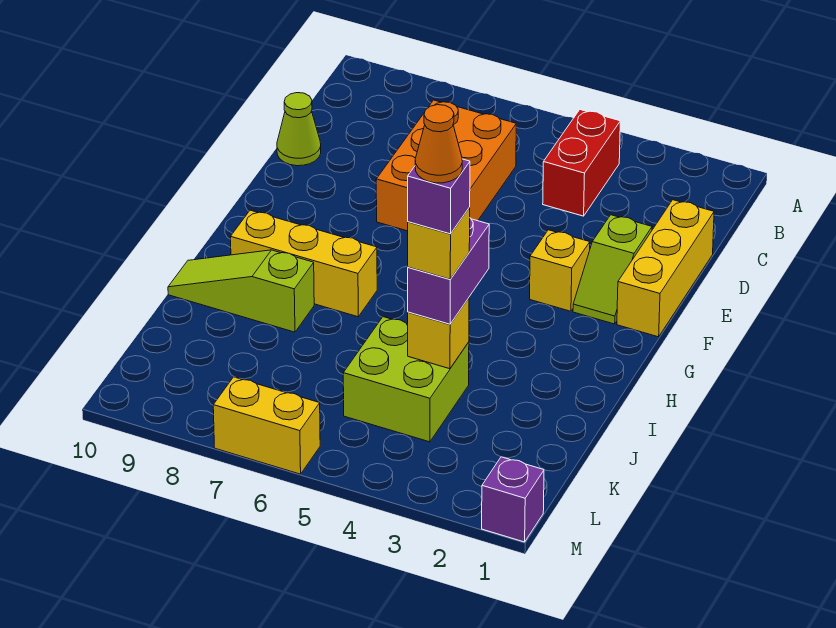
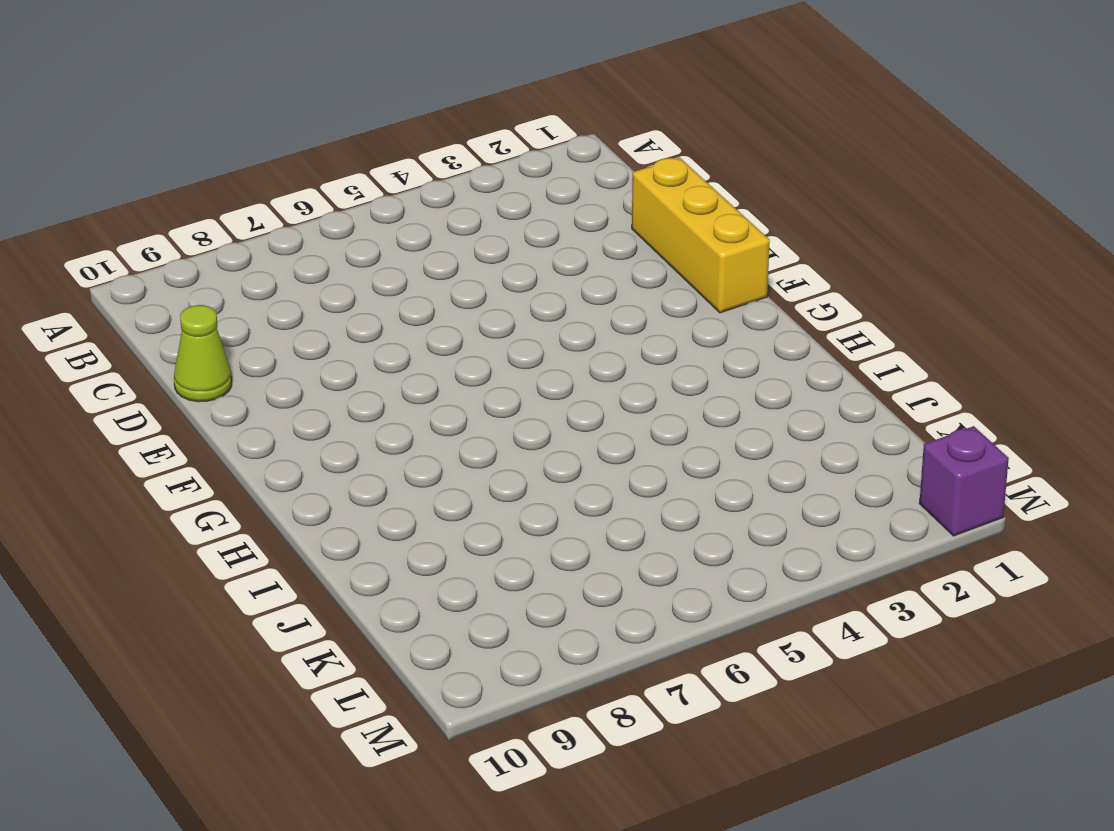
none -> red 1x2 brick [543,110,620,216]
none -> orange 2x3 brick [376,100,516,231]
none -> lime 1x2 slope [573,215,652,324]

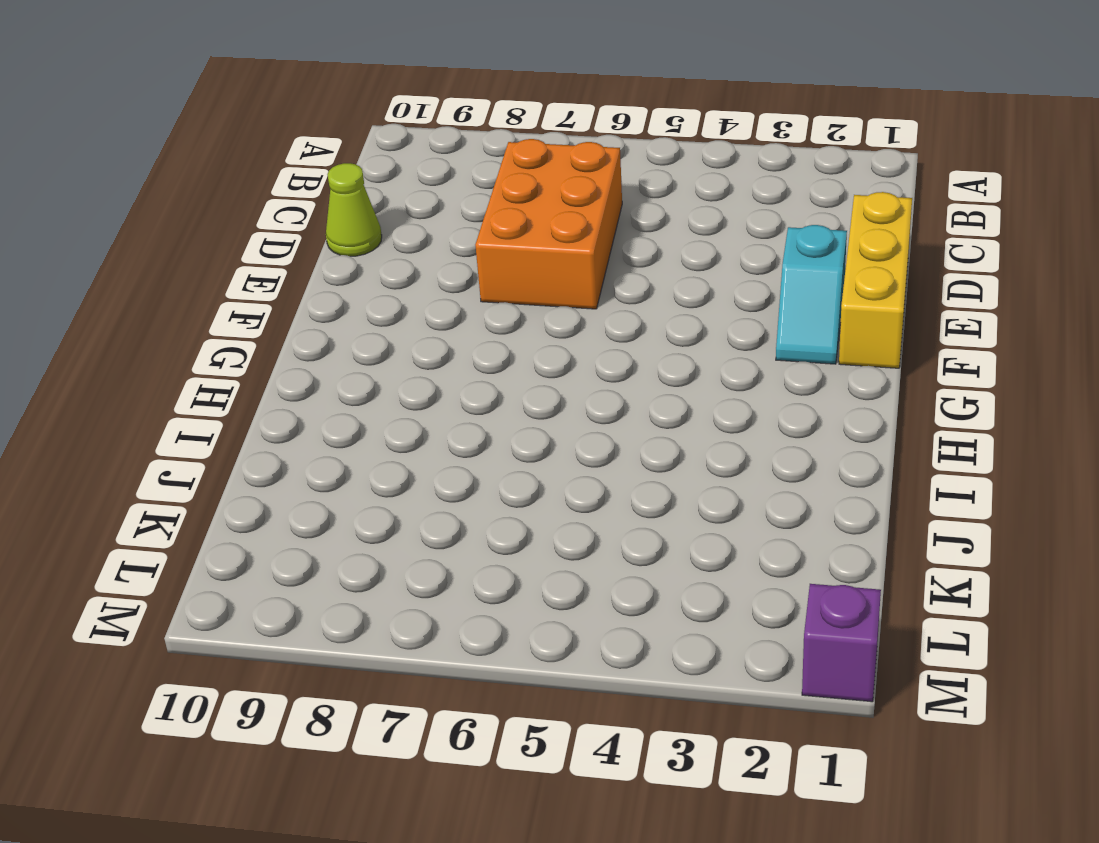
cyan 1x2 slope [776,225,847,364] -> lime 1x2 slope [573,215,652,324]
none -> red 1x2 brick [543,110,620,216]
none -> yellow 1x1 brick [530,230,590,311]
none -> yellow 1x3 brick [231,210,377,317]

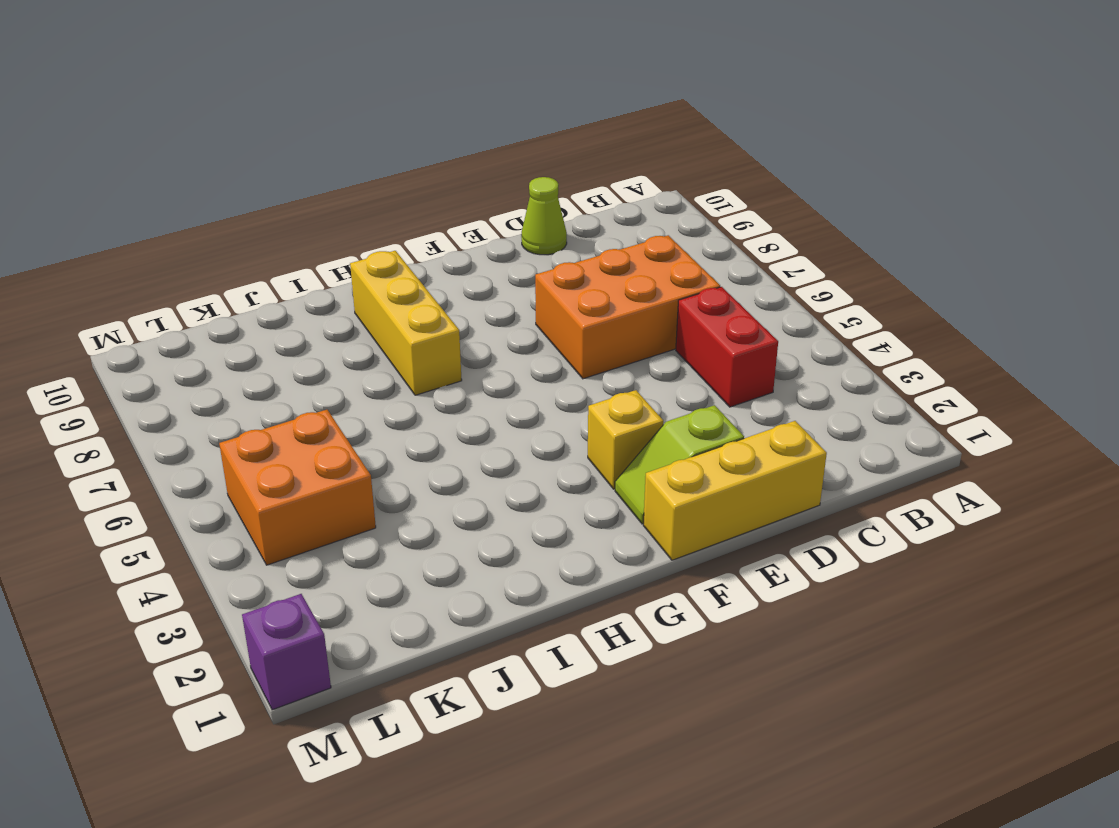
red 1x2 brick [676,287,778,407] -> red 1x2 brick turned to [543,110,620,216]
orange 2x2 brick [219,410,376,565] -> lime 2x2 brick [343,317,469,442]
none -> lime 1x3 slope [168,250,314,332]
none -> yellow 1x2 brick [213,377,320,474]
none -> yellow 1x1 brick [408,298,469,369]

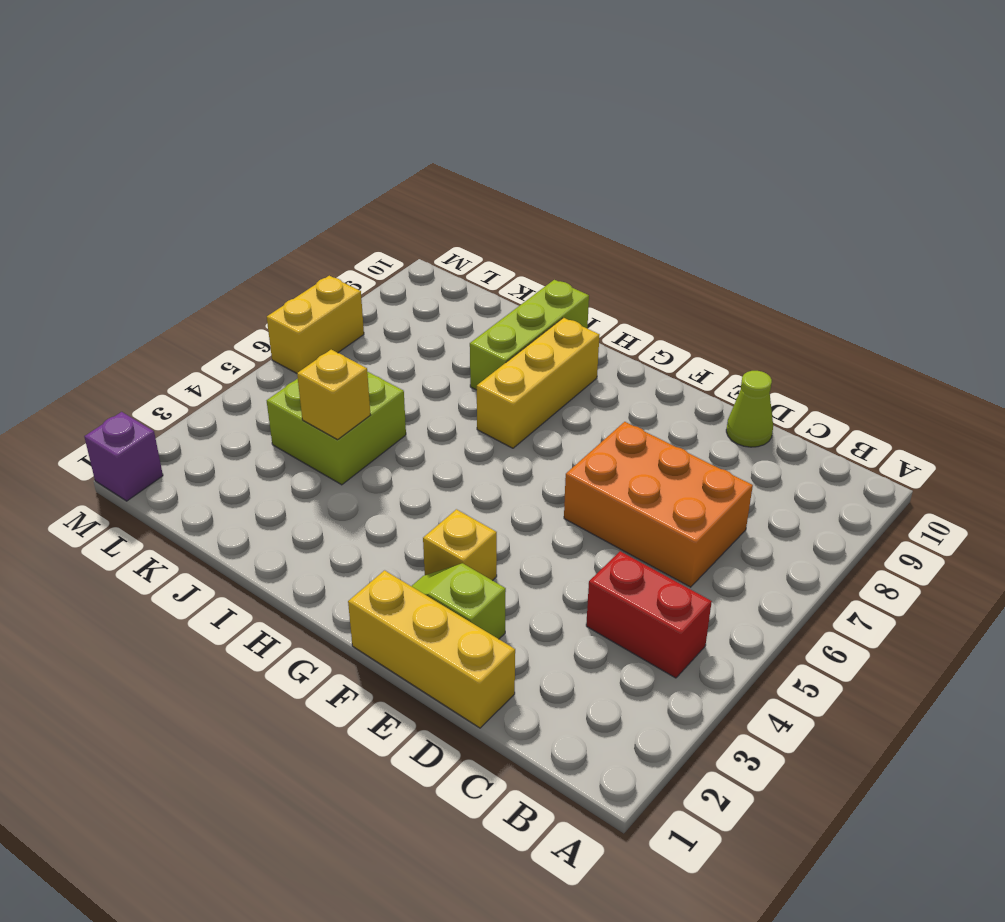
lime 1x3 brick [470,280,589,390] -> lime 1x3 slope [168,250,314,332]
none -> purple 1x2 brick [408,218,489,324]
none -> yellow 1x1 brick [408,208,470,279]
none -> purple 1x1 brick [408,159,470,234]

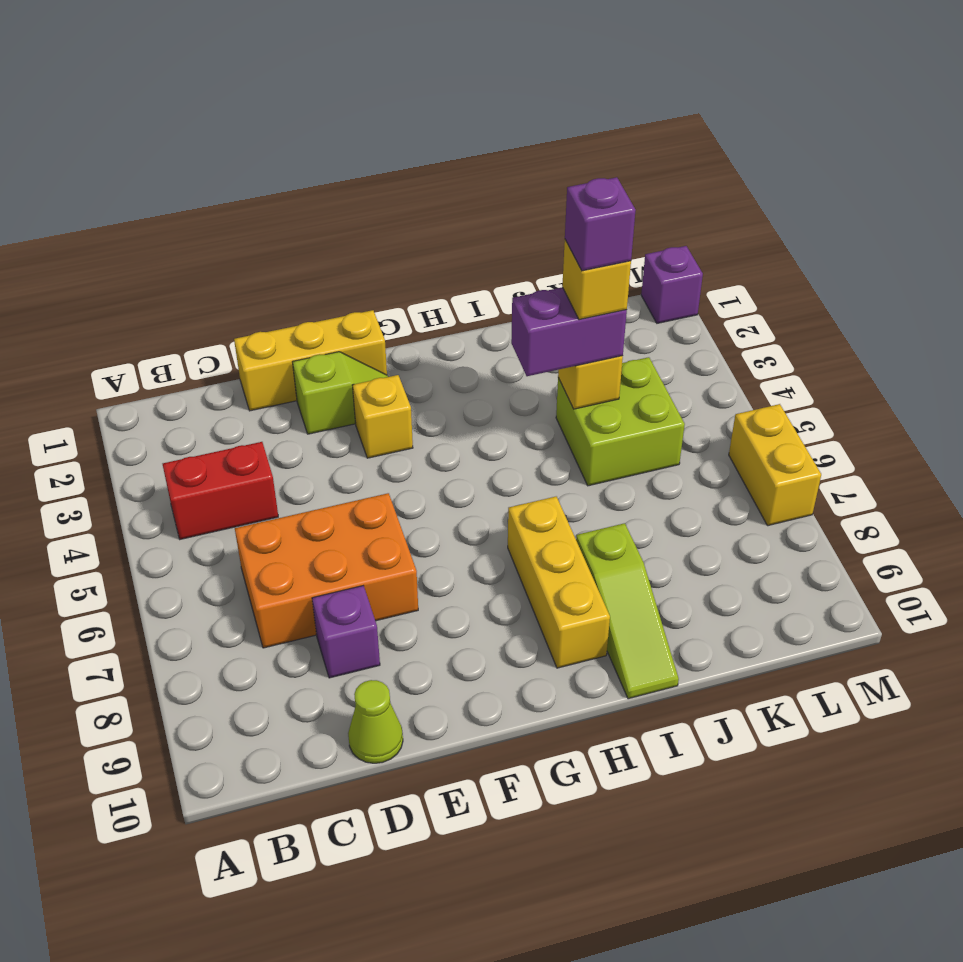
purple 1x1 brick [312,586,380,678] -> none
none -> orange 1x1 cone [415,105,462,183]

